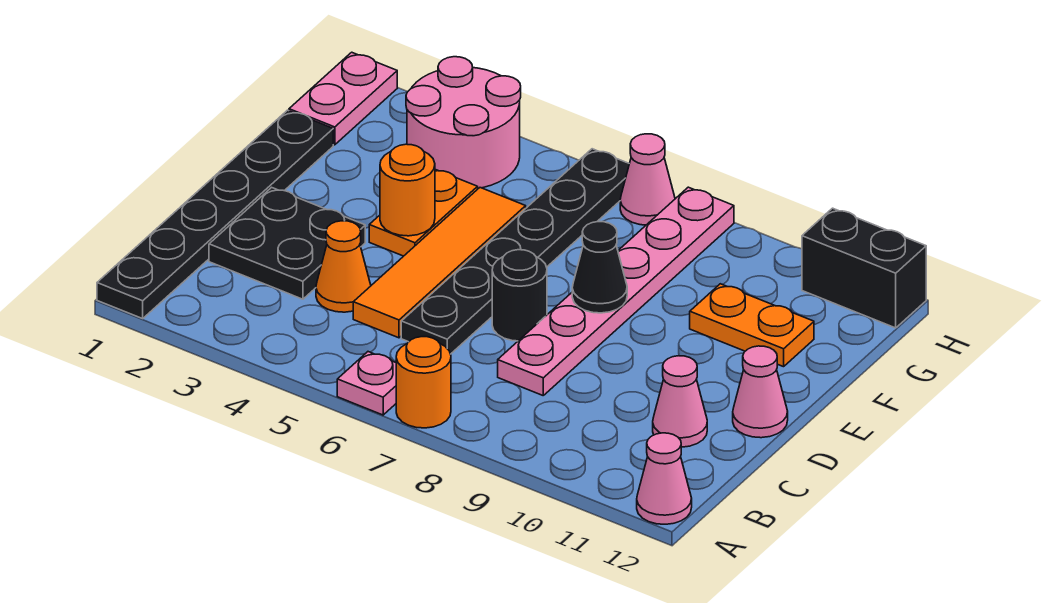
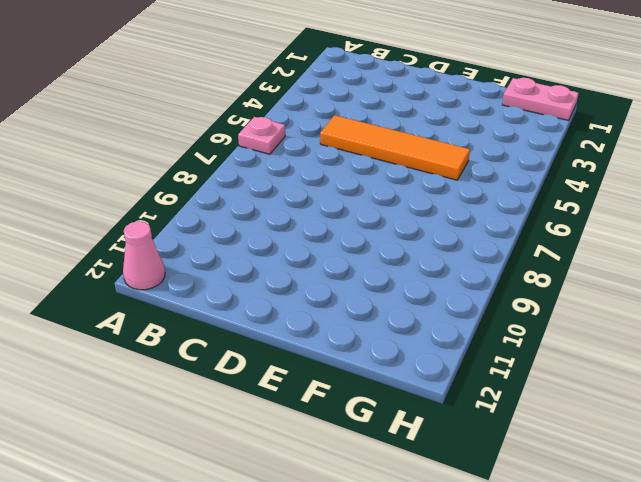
none -> black 1x6 plate [97,110,333,319]
none -> orange 1x1 round brick [396,337,451,428]
none -> black 2x2 plate [209,187,365,299]

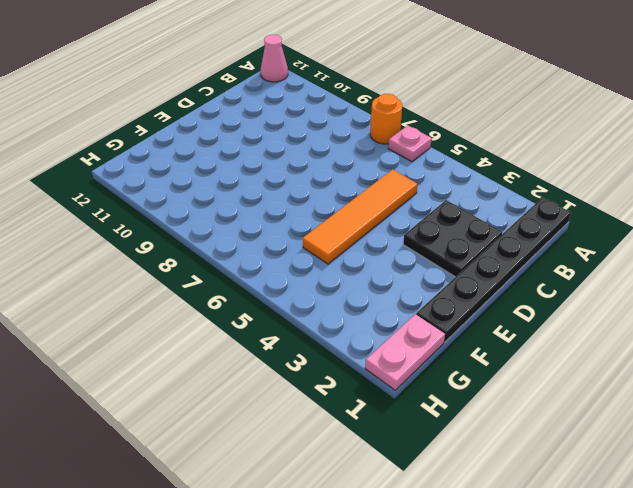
none -> orange 1x1 cone [316,221,371,312]
none -> black 1x6 plate [401,149,629,354]
none -> pink 1x6 plate [498,187,734,395]

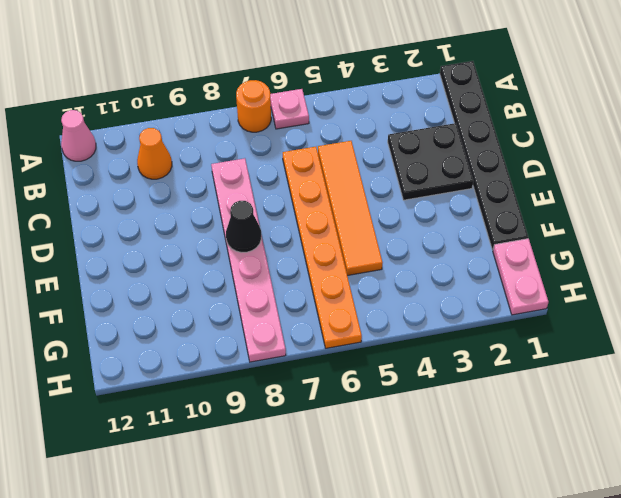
orange 1x1 cone [137,128,172,179] -> orange 1x1 cone moved to [316,221,371,312]
orange 1x6 plate [283,147,362,348] -> black 1x6 plate [401,149,629,354]
none -> pink 1x1 cone [653,356,707,447]
none -> black 1x1 round brick [492,250,547,341]
none -> pink 1x1 cone [733,346,788,438]

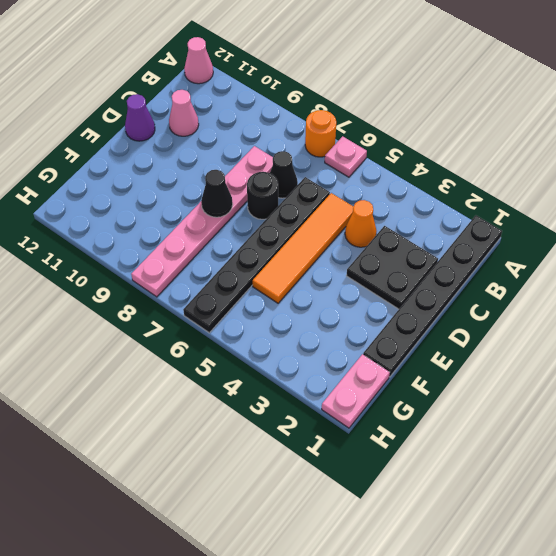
black 1x1 cone [270,151,298,198] -> none
purple 1x1 cone [125,94,155,141] -> pink 1x1 cone [733,346,788,438]
none -> orange 1x2 plate [369,169,478,256]
none -> orange 1x2 plate [690,284,814,367]
none -> pink 2x2 round brick [406,57,521,188]

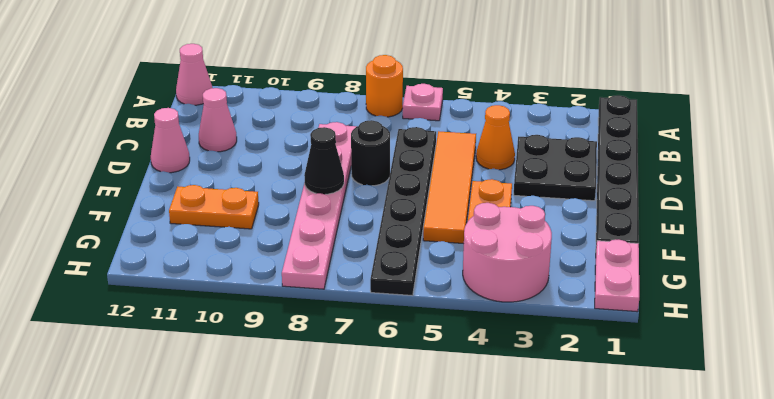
none -> pink 1x1 cone [620,134,675,225]
none -> black 1x2 brick [802,208,926,328]
none -> orange 1x1 round brick [380,144,435,236]

